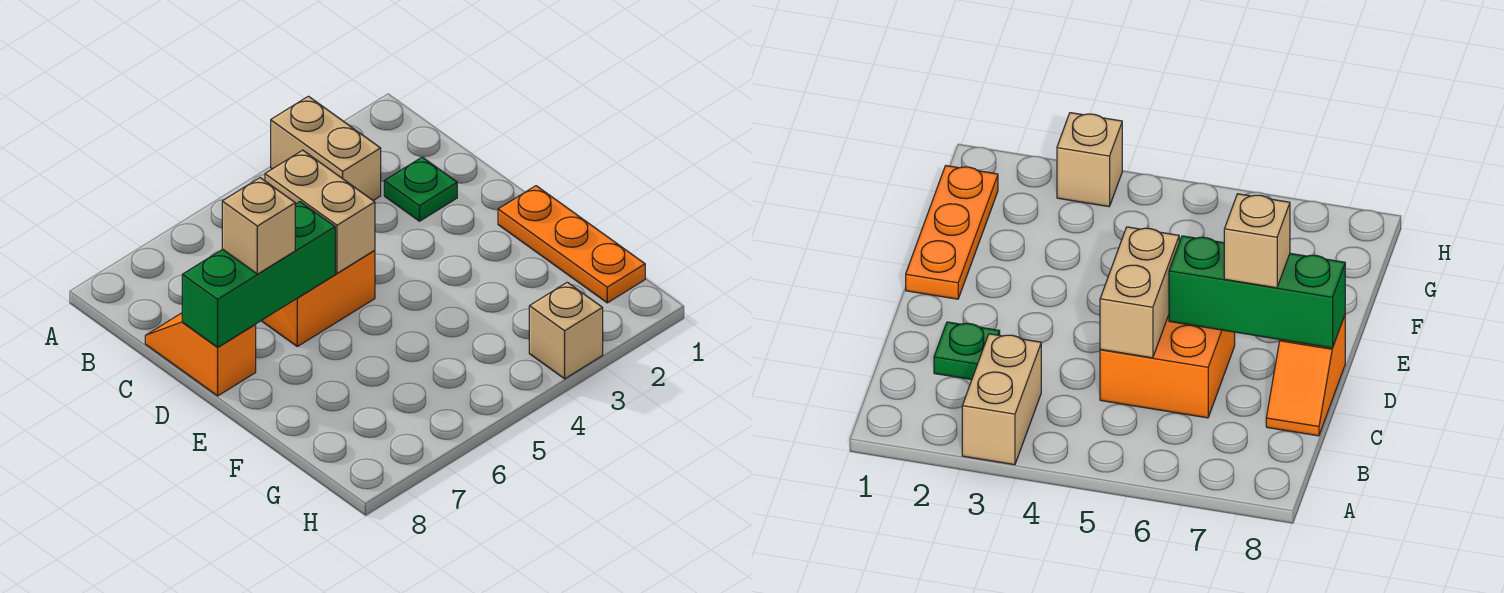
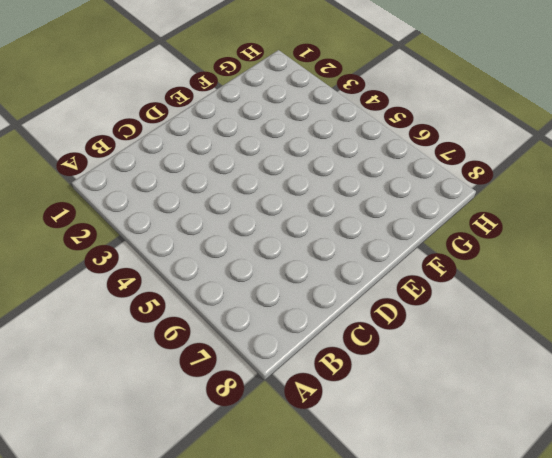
none -> tan 1x2 brick [271,96,381,201]
none -> green 1x1 plate [384,157,457,221]

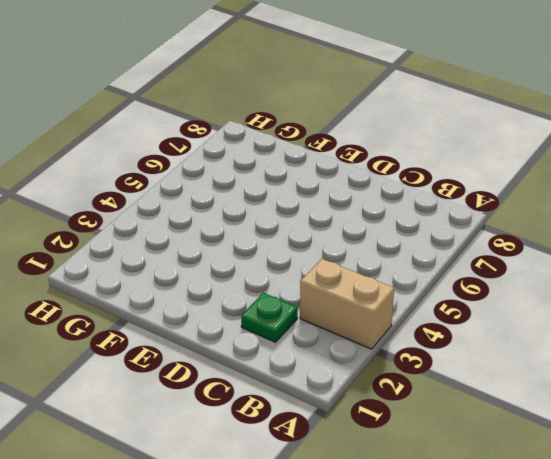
none -> orange 2x2 brick [261,250,375,346]
none -> orange 1x2 slope [145,313,256,396]

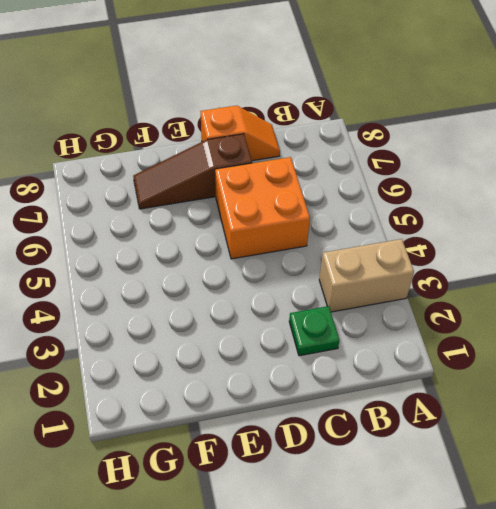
brown 1x3 slope [133,134,252,209] -> none
none -> orange 1x3 plate [498,186,645,303]
none -> tan 1x1 brick [529,282,603,379]

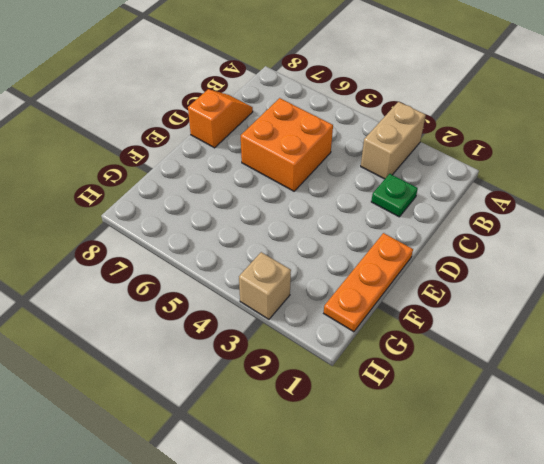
none -> tan 1x2 brick [265,150,375,273]
none -> green 1x3 brick [182,202,335,347]

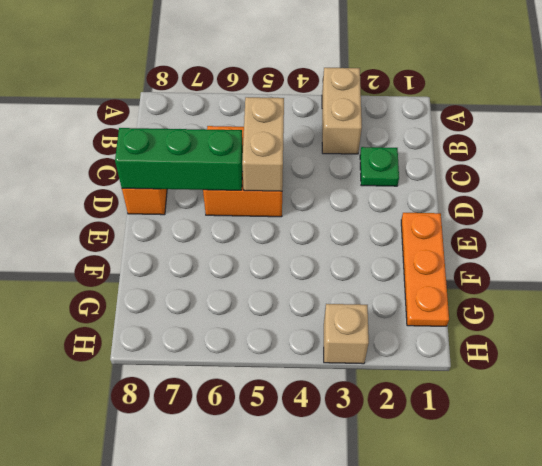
none -> tan 1x1 brick [222,178,295,274]

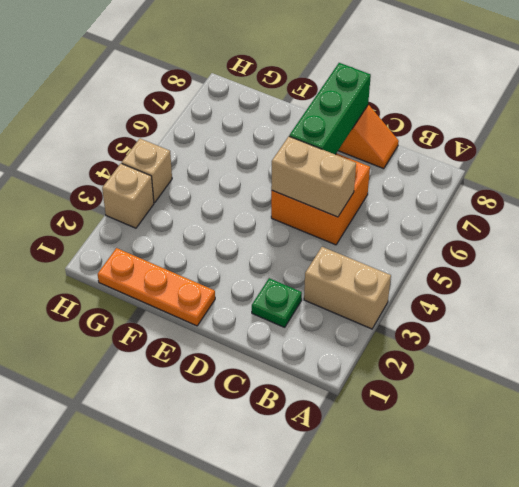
tan 1x1 brick [122,139,172,203] -> tan 1x1 brick moved to [222,178,295,274]

